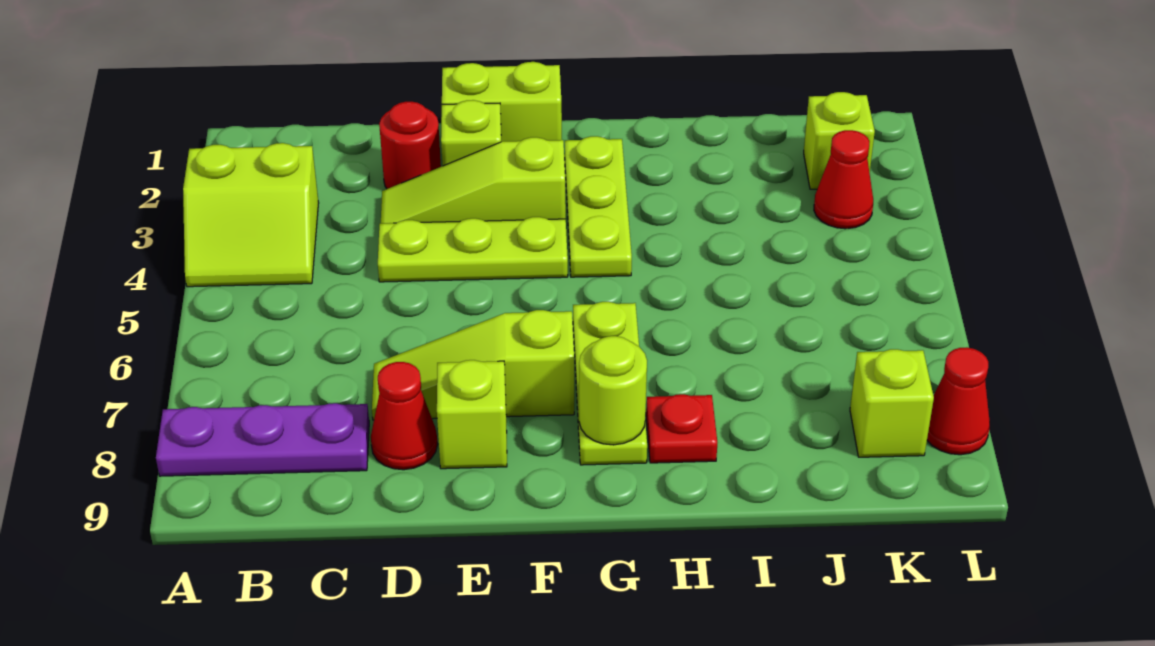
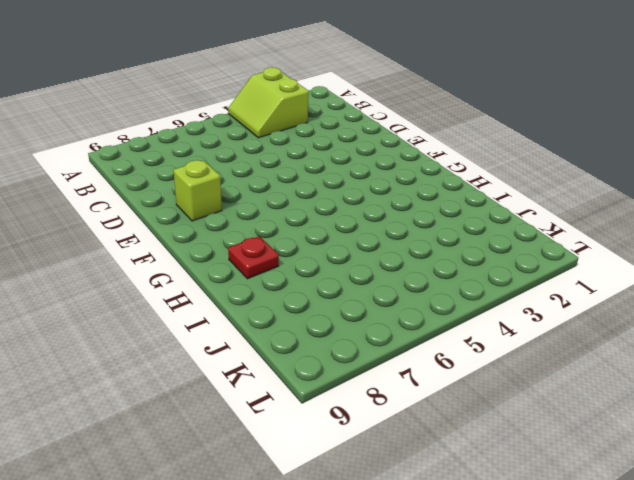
none -> purple 1x3 plate [156,403,369,476]
none -> red 1x1 round brick [379,102,441,189]
none -> lime 1x3 slope [381,137,566,223]

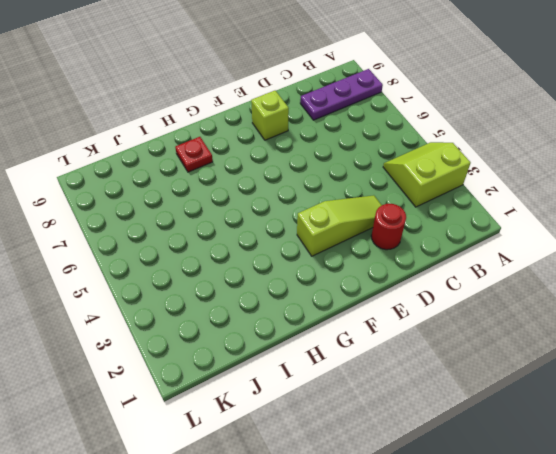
none -> lime 1x3 plate [378,217,568,282]
none -> lime 1x3 slope [372,310,574,420]
none -> red 1x1 cone [371,362,438,470]

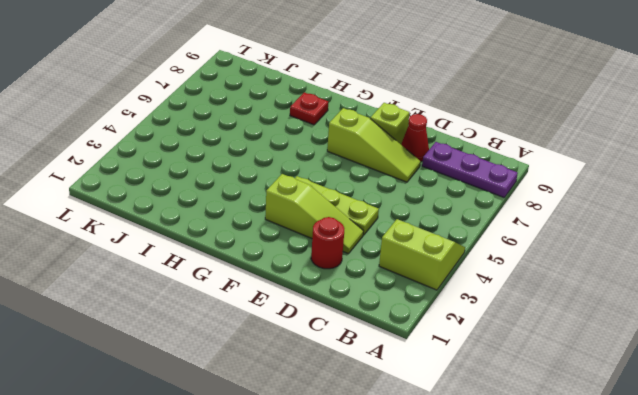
none -> lime 1x2 brick [442,62,562,142]
none -> lime 1x1 brick [441,100,501,166]
none -> lime 1x3 plate [565,136,632,277]

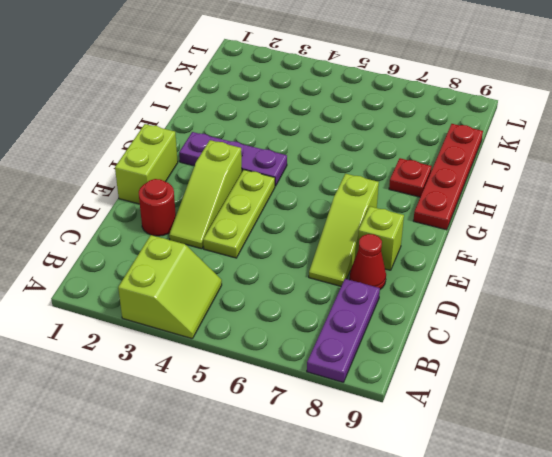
purple 1x3 plate [179,132,287,186] -> lime 1x3 plate [565,136,632,277]
red 1x4 plate [413,124,483,230] -> none
none -> lime 1x1 brick [441,100,501,166]
none -> lime 1x3 plate [573,302,647,465]
none -> lime 1x1 brick [804,92,875,189]

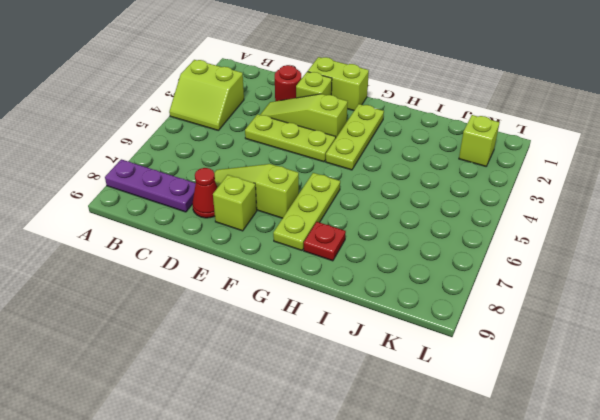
none -> red 1x1 cone [814,130,873,229]
none -> lime 1x1 brick [850,349,934,457]
none -> red 1x1 cone [927,347,990,455]

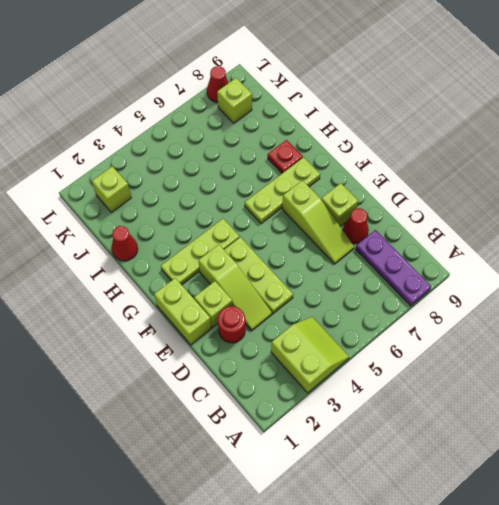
red 1x1 cone [112,226,138,261] -> red 1x1 cone moved to [814,130,873,229]
none -> lime 1x1 round brick [579,336,647,445]

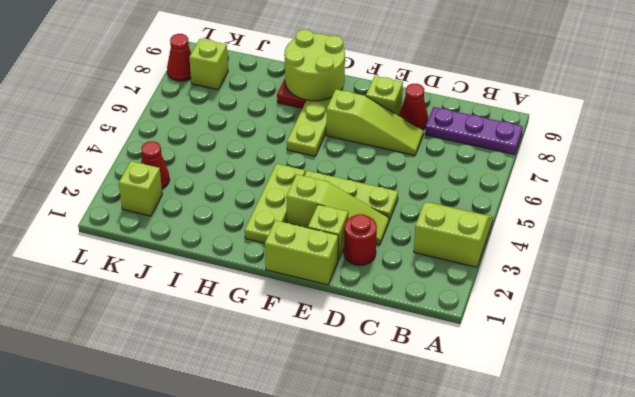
lime 2x2 round brick [285,30,345,101] -> lime 1x1 round brick [579,336,647,445]

